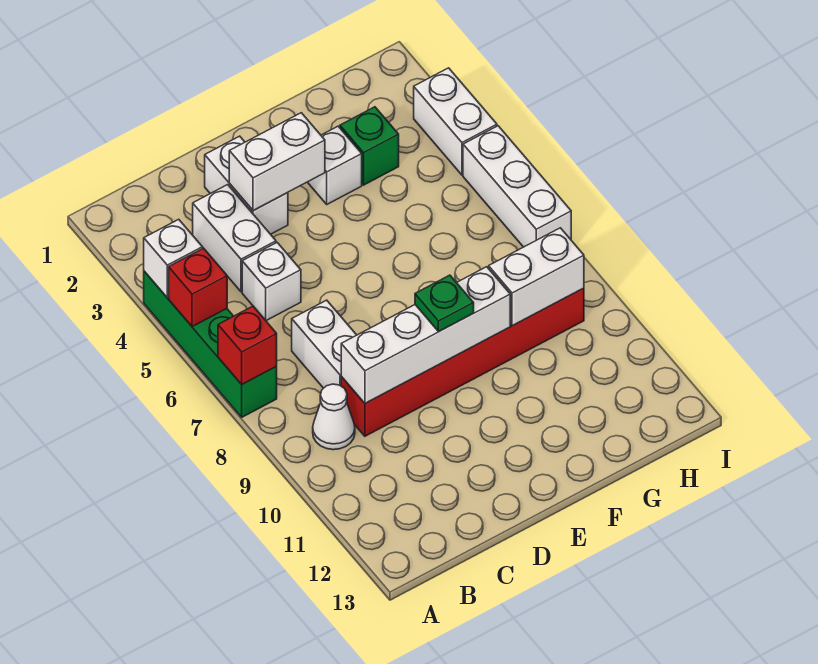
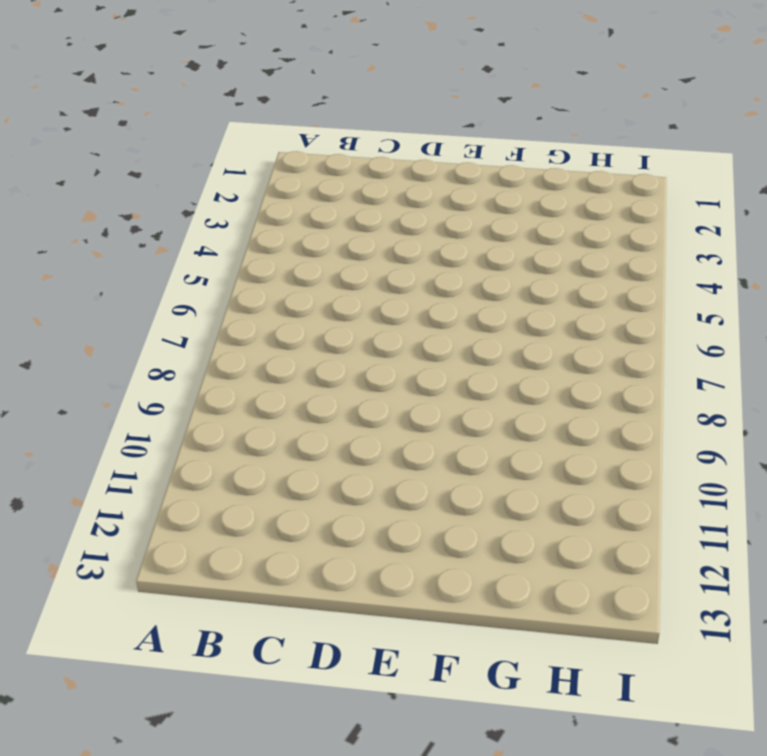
none -> green 1x4 brick [144,271,277,417]
none -> white 1x1 cone [313,384,355,450]
none -> white 1x2 brick [193,185,276,292]

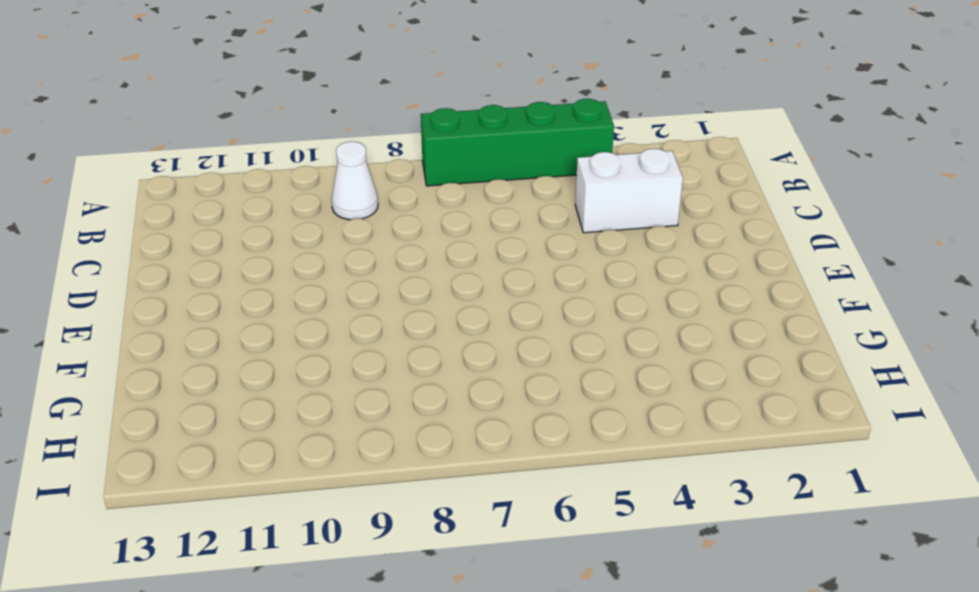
none -> white 1x1 brick [242,243,301,321]
none -> white 1x2 brick [292,300,356,388]
none -> red 1x6 brick [341,288,584,436]

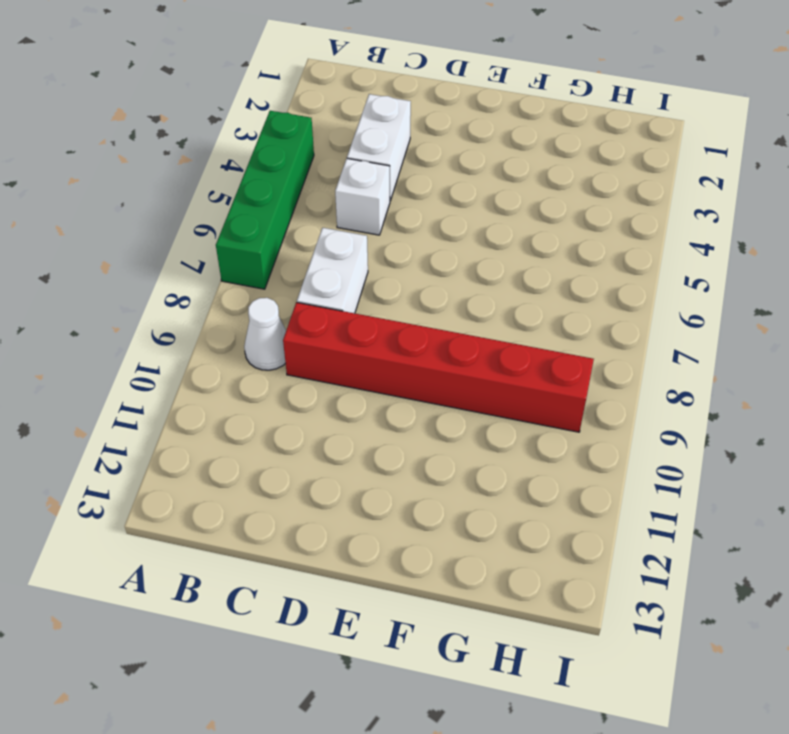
none -> white 1x2 brick [205,136,288,234]
none -> white 1x1 brick [308,126,362,204]
none -> green 1x1 brick [340,107,399,185]

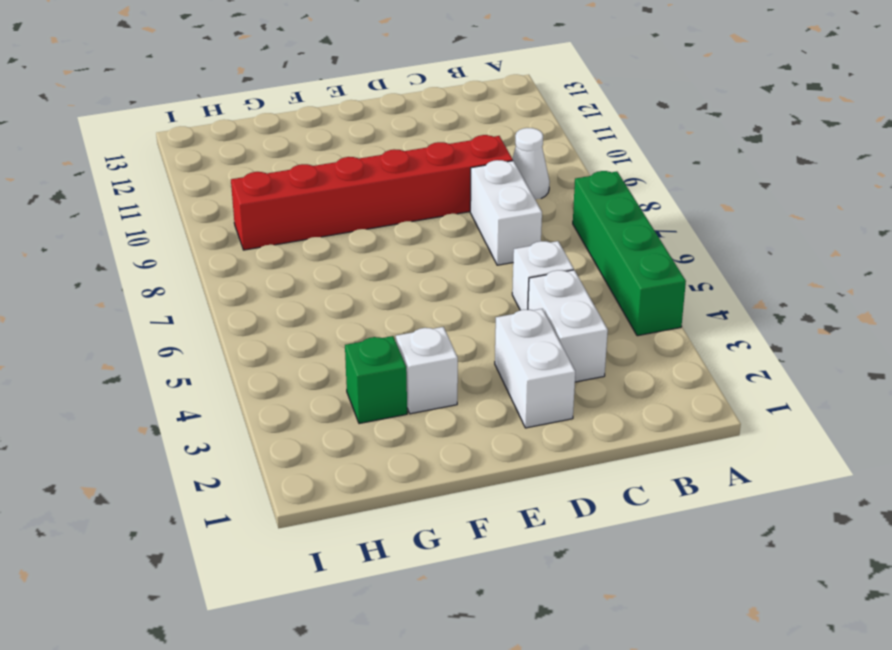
none -> white 1x2 brick [414,68,497,175]
none -> white 1x3 brick [463,126,571,247]
none -> white 1x1 brick [144,219,202,298]

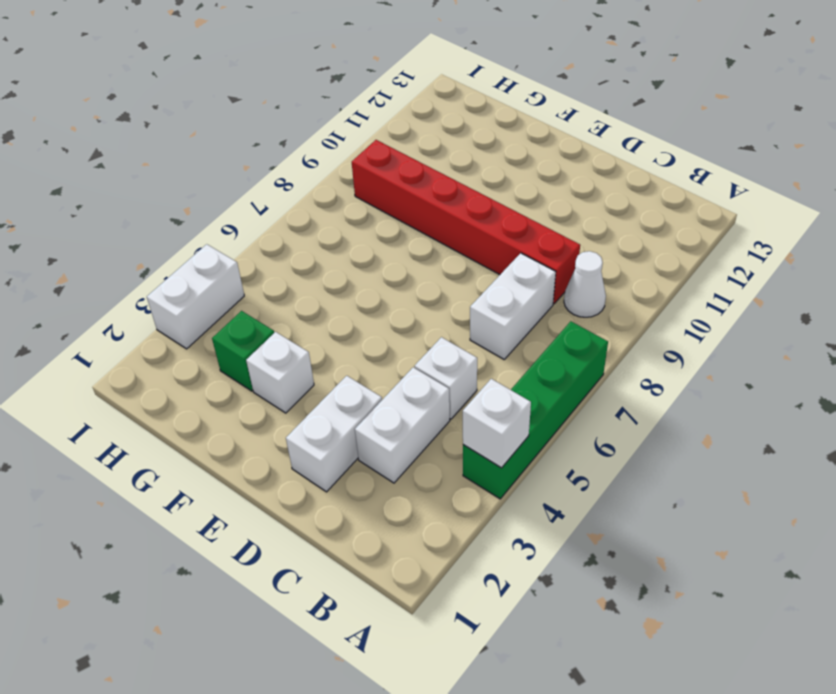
none -> white 1x3 brick [463,126,571,247]
none -> red 1x1 brick [169,248,227,327]
none -> red 1x1 brick [218,306,277,384]

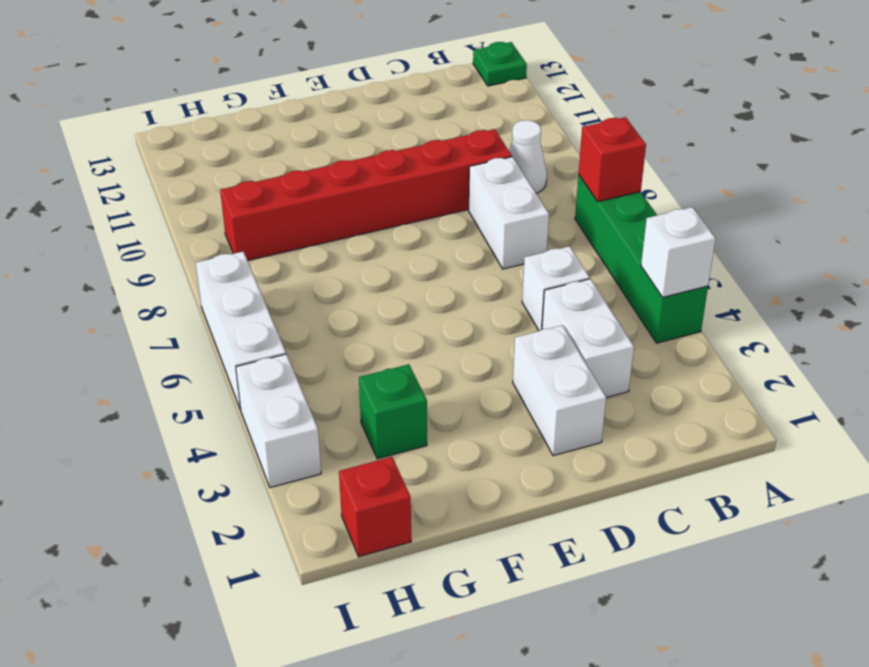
green 1x1 plate [473,42,527,86] -> green 1x1 plate moved to [415,275,474,332]
red 1x1 brick [339,457,411,557] -> red 1x1 brick moved to [169,248,227,327]
none -> white 1x1 brick [308,126,362,204]
none -> white 1x4 brick [341,267,510,403]
none -> white 1x2 brick [229,113,325,211]

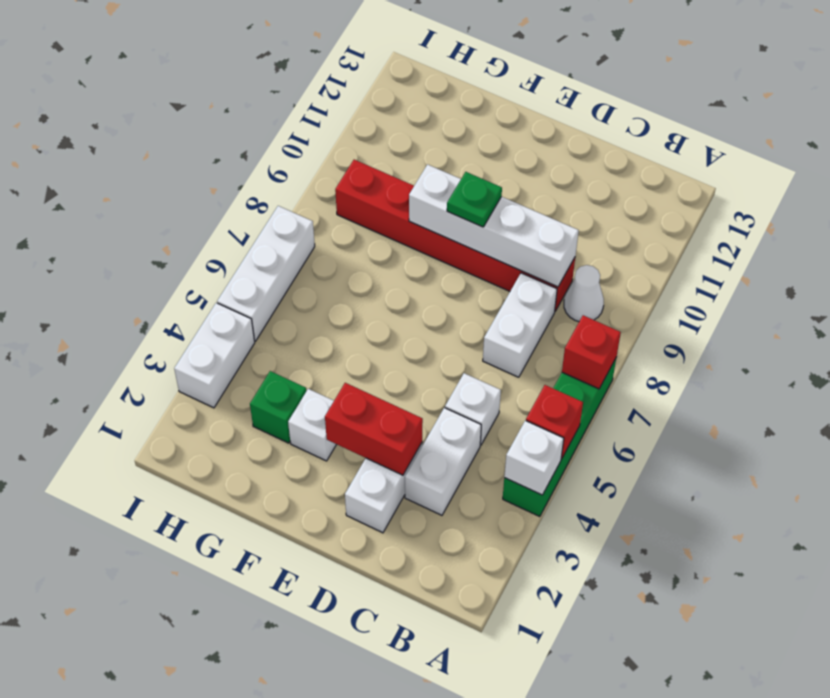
red 1x2 brick [325,383,423,475] -> white 1x2 brick [229,113,325,211]
none -> white 1x2 brick [489,228,584,326]

